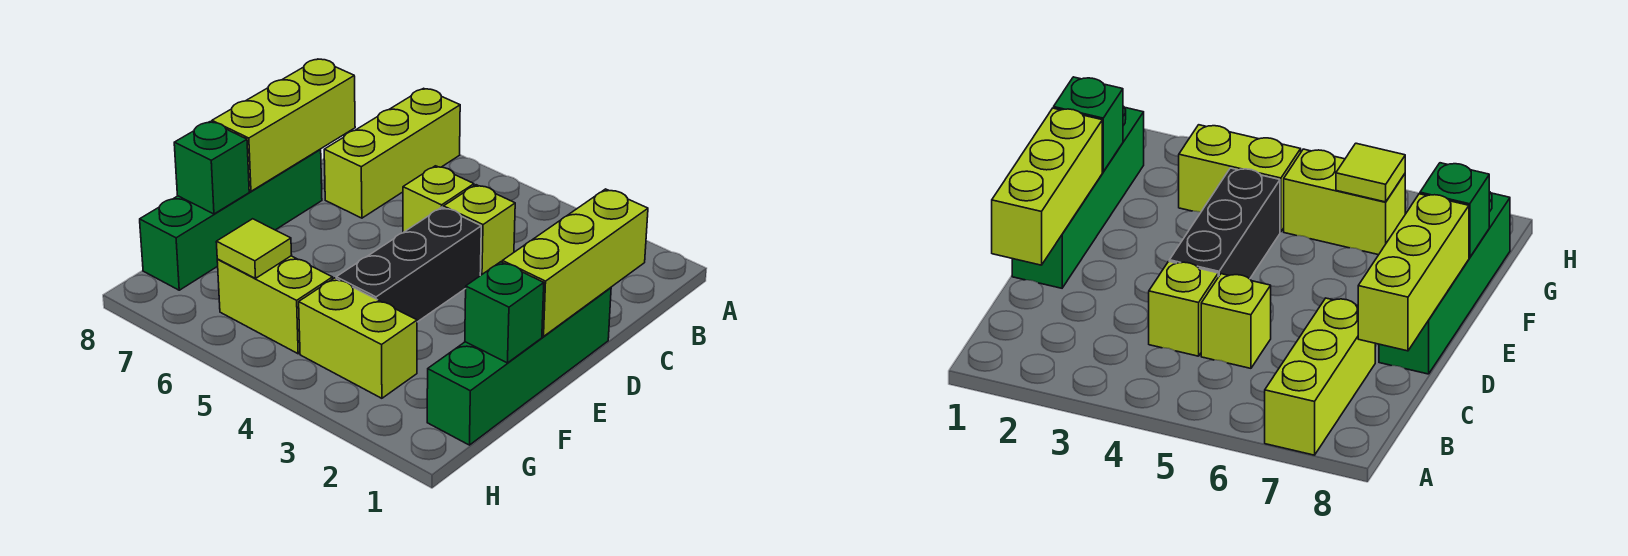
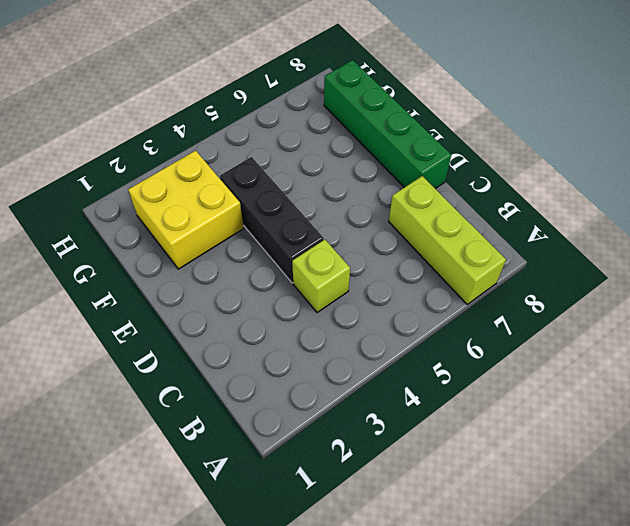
yellow 2x2 brick [128,150,244,269] -> lime 1x2 brick [299,278,417,398]
none -> lime 1x1 brick [403,166,474,232]
none -> green 1x4 brick [427,288,611,445]
none -> lime 1x2 brick [217,256,333,354]

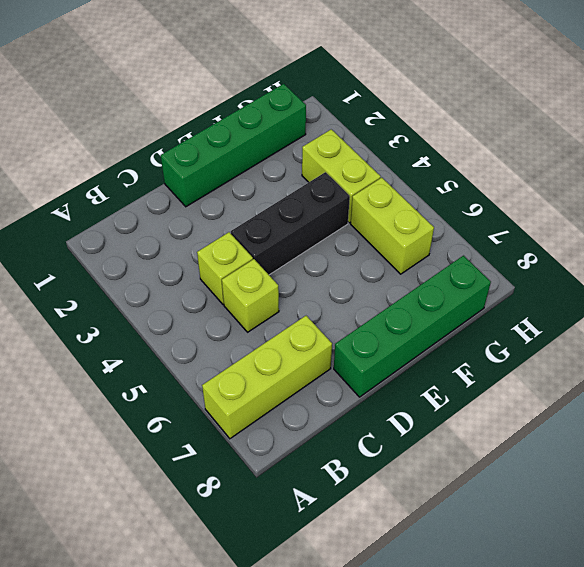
none -> lime 1x3 brick [502,189,648,337]
none -> lime 1x3 brick [212,59,355,191]
none -> green 1x1 brick [465,262,544,363]

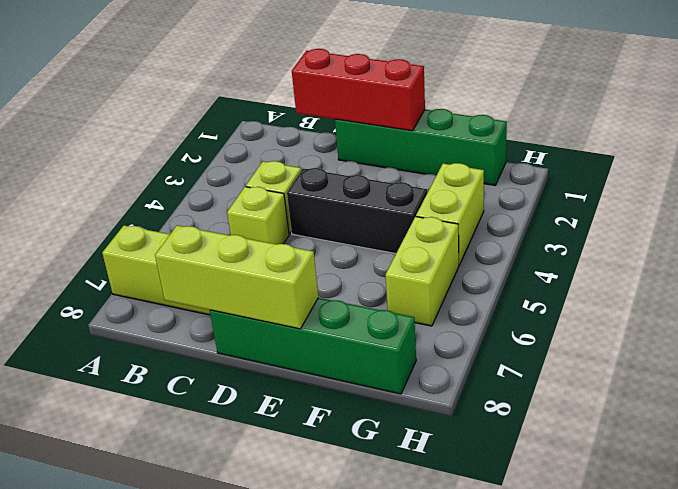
red 1x3 brick [292,49,425,131] -> lime 1x3 brick [502,189,648,337]
none -> green 1x1 brick [465,262,544,363]
none -> green 1x1 brick [174,122,249,214]
none -> lime 1x1 tile [216,219,292,278]

